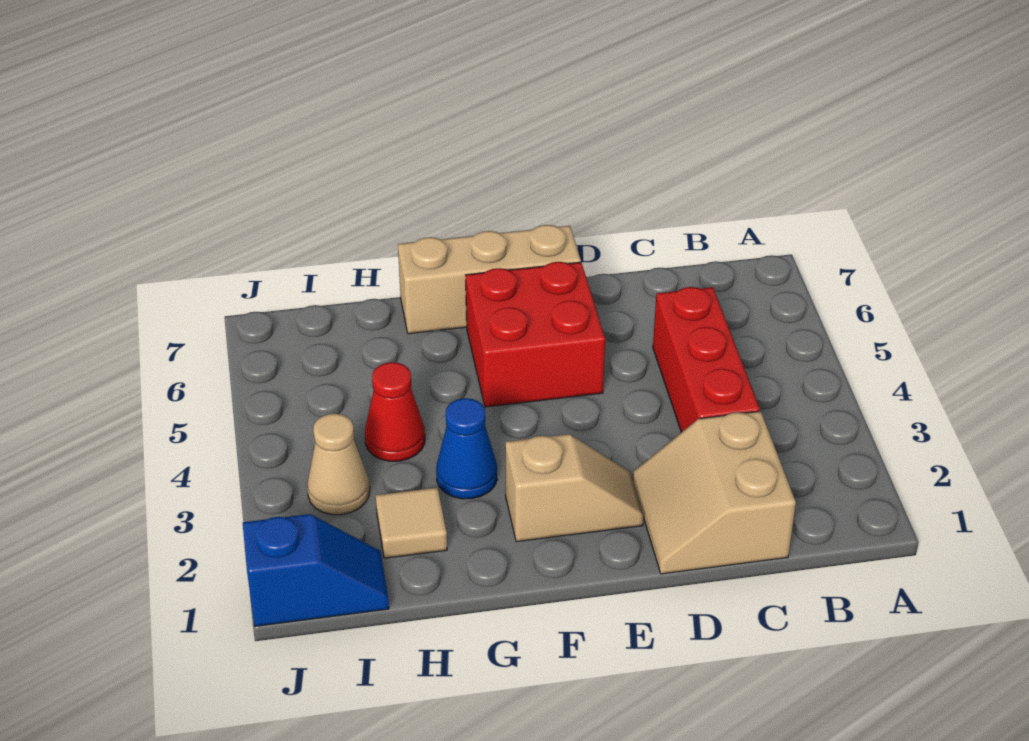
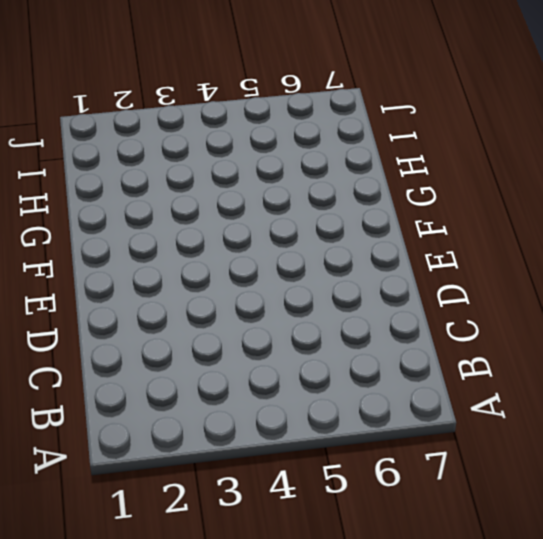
none -> tan 2x2 slope [633,411,796,574]
none -> red 1x3 brick [653,287,760,432]

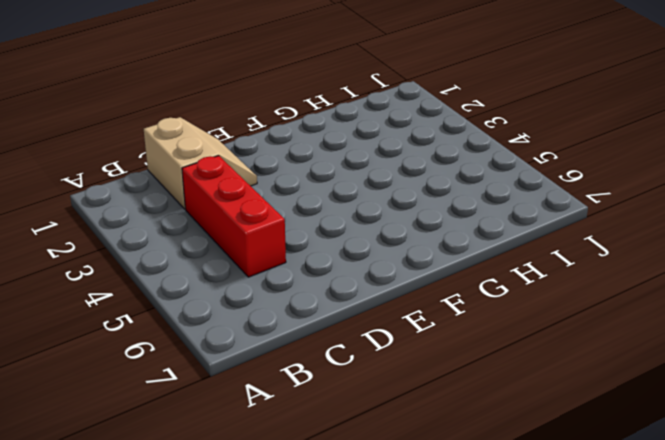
none -> tan 1x2 slope [505,434,643,542]
none -> red 2x2 brick [466,262,605,407]

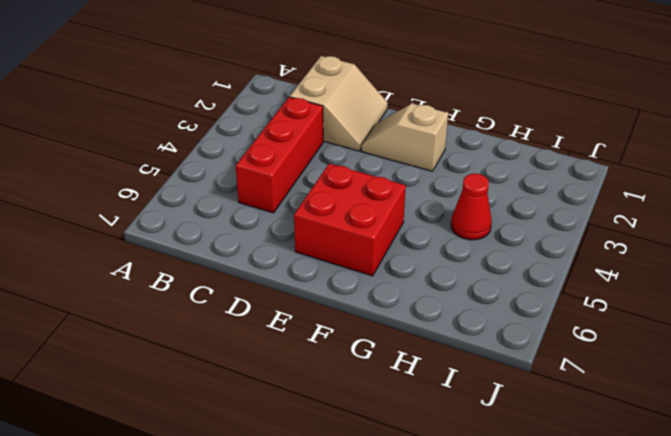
none -> tan 1x3 brick [398,225,581,334]
none -> blue 1x1 cone [436,398,497,499]

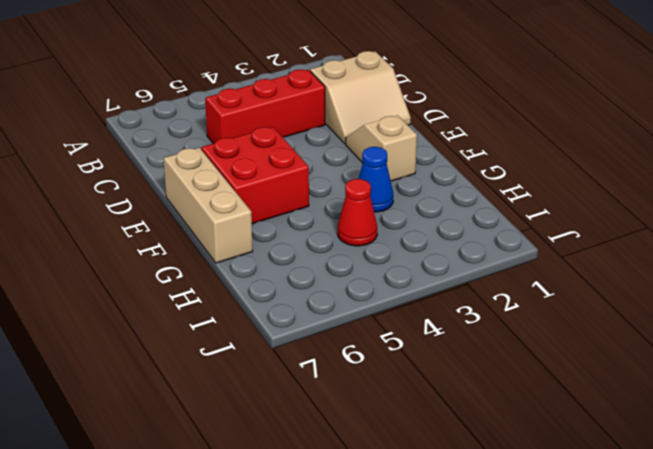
none -> tan 1x1 tile [375,488,447,558]
none -> blue 1x2 slope [243,514,389,626]

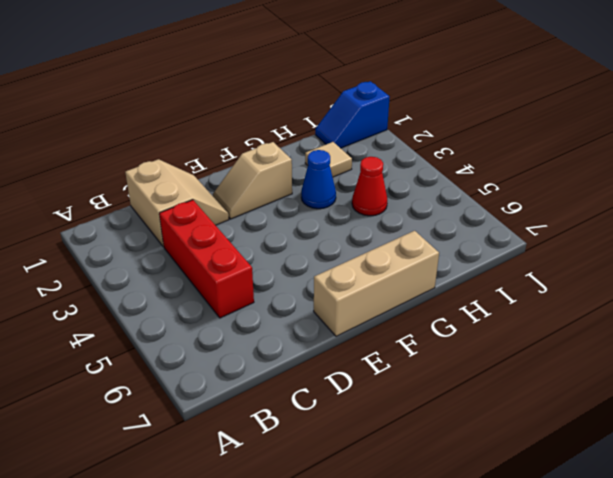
none -> red 2x2 brick [466,262,605,407]
none -> tan 1x1 cone [307,413,370,515]

